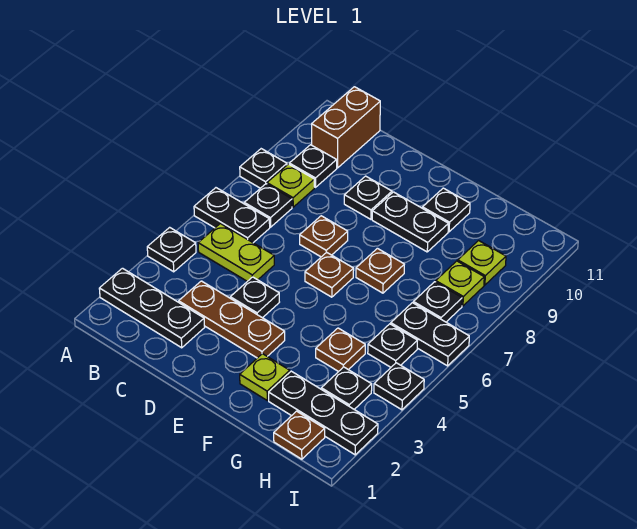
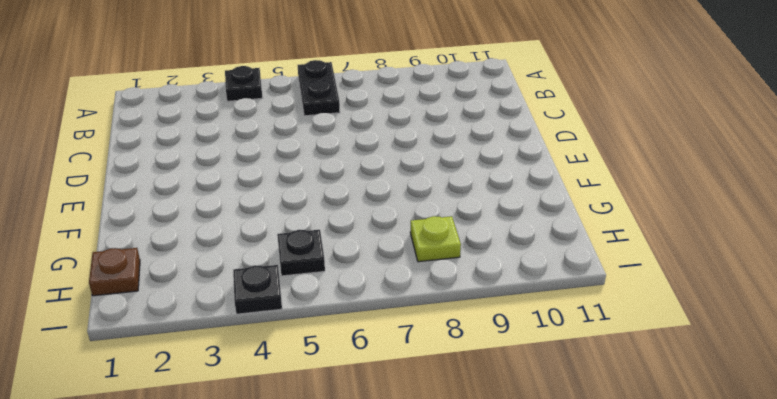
none -> black 1x3 plate [99,268,205,348]
none -> black 1x1 plate [240,149,287,188]
none -> lime 1x2 plate [198,224,274,281]

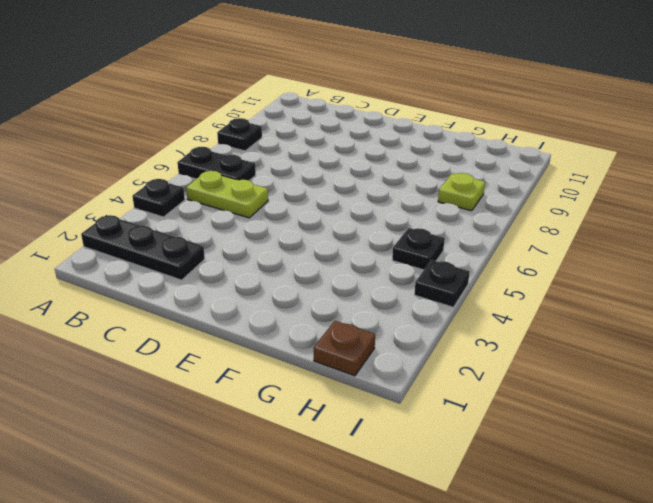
none -> black 1x1 plate [244,184,292,227]
none -> lime 1x1 plate [267,164,314,207]
none -> black 1x1 plate [289,145,337,187]

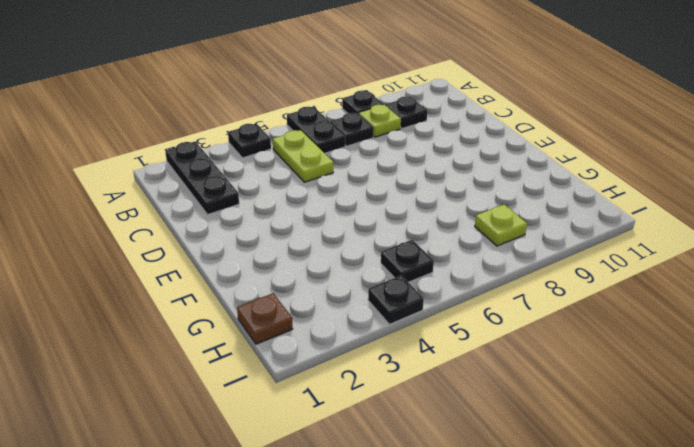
none -> brown 1x2 brick [312,87,380,168]
none -> brown 1x3 plate [179,281,285,358]
none -> black 1x1 plate [230,277,279,318]

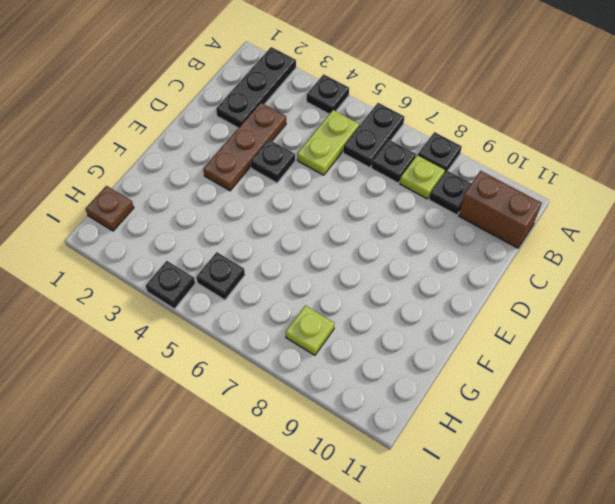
none -> brown 1x1 plate [300,216,348,257]
none -> black 1x1 plate [344,176,392,219]
none -> brown 1x1 plate [305,252,354,297]

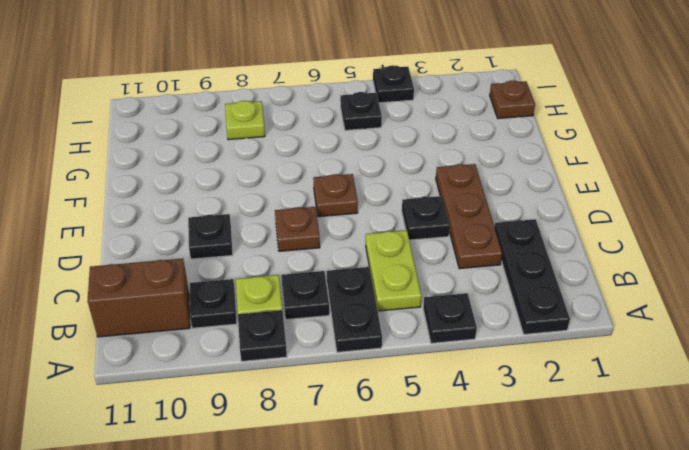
none -> black 1x2 plate [372,192,448,252]
none -> lime 1x1 plate [240,354,290,400]
none -> brown 1x1 plate [356,248,404,293]

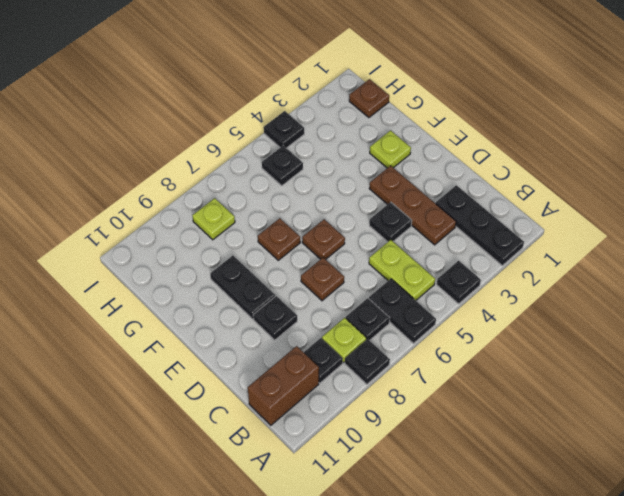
none -> black 1x1 plate [423,188,470,232]
none -> black 1x3 plate [269,371,378,455]
none -> brown 1x1 plate [316,328,365,372]

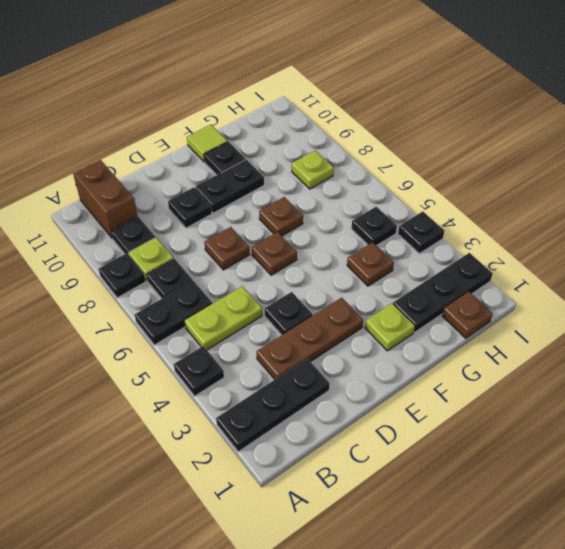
lime 1x1 tile [187,125,228,162] -> none
none -> black 1x1 plate [321,367,372,409]
none -> black 1x2 plate [391,303,469,366]
none -> black 1x1 plate [413,282,462,322]

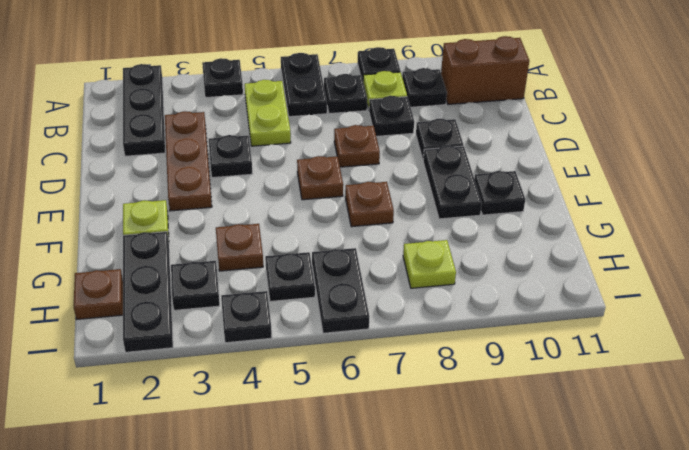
black 1x1 plate [369,96,414,136] -> black 1x1 plate moved to [413,282,462,322]
none -> lime 1x1 plate [458,241,506,285]

